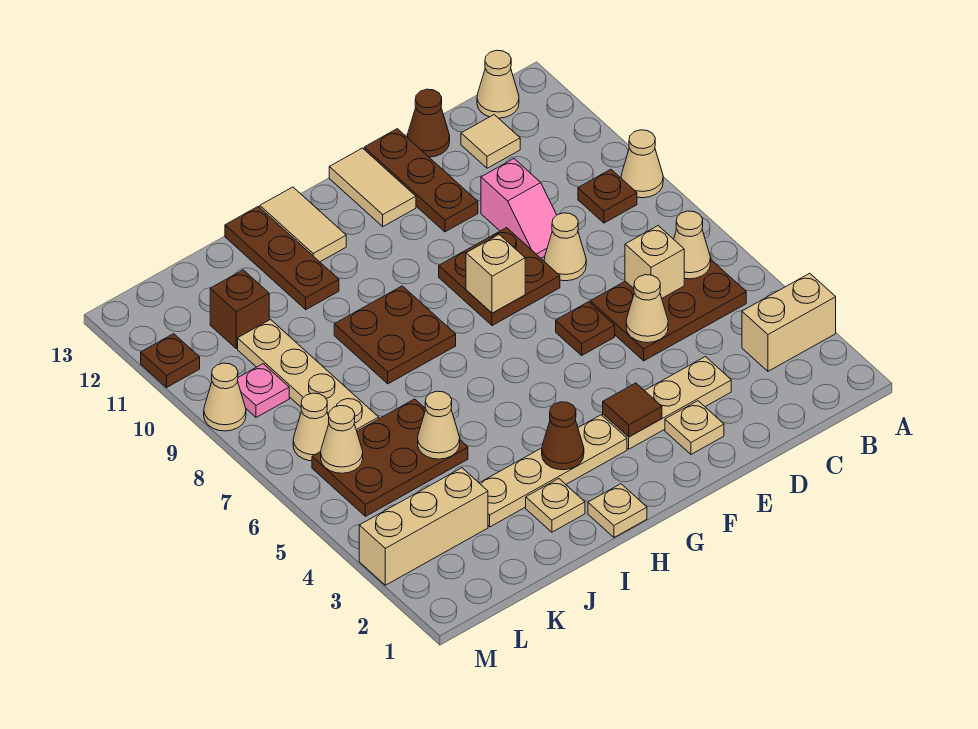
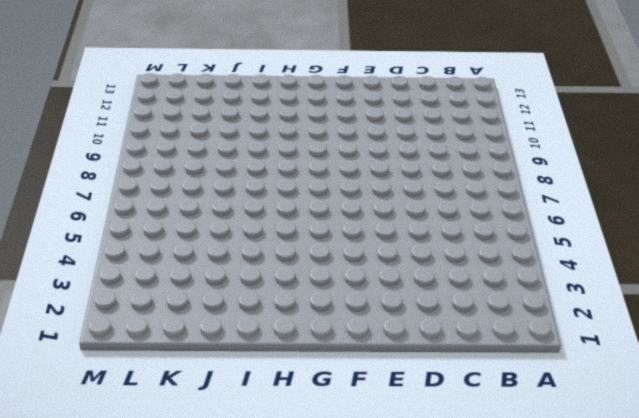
none -> tan 1x2 brick [742,273,836,371]
none -> tan 1x1 cone [621,130,663,198]
none -> brown 2x3 plate [590,260,746,361]
none -> brown 1x1 plate [578,169,637,223]

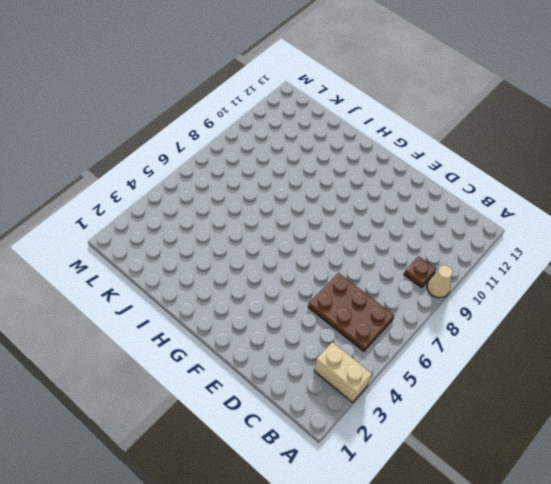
none -> tan 1x1 cone [477,50,519,118]
none -> tan 1x1 tile [461,115,520,168]
none -> tan 1x3 plate [603,357,731,449]
none -> tan 1x1 cone [544,213,586,281]

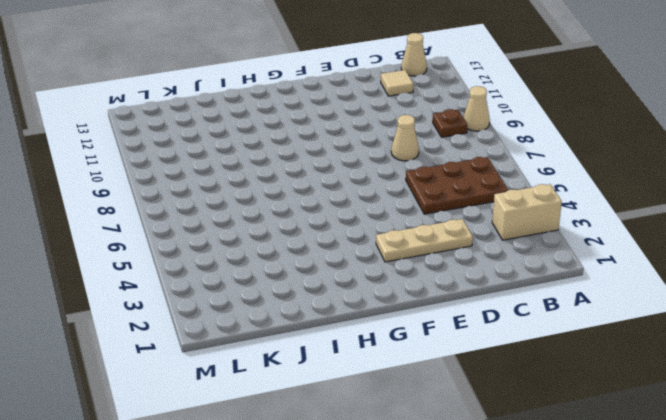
none -> pink 1x2 slope [481,159,556,258]
none -> brown 1x1 cone [407,89,450,157]
none -> tan 1x1 plate [665,401,724,454]
none -> brown 1x1 plate [556,302,615,355]

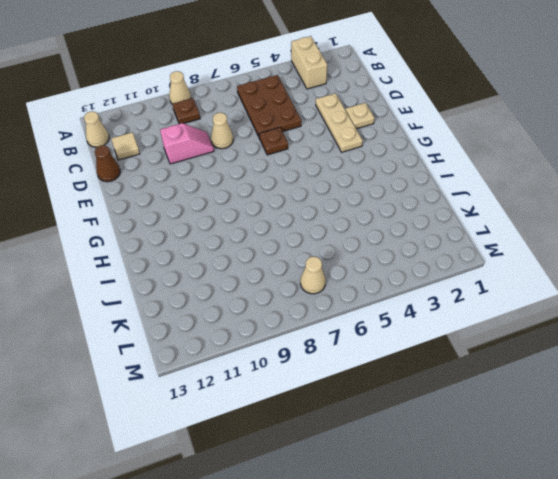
none -> brown 2x2 plate [439,228,560,326]
none -> brown 1x3 plate [364,129,478,232]
none -> tan 1x2 tile [329,148,416,226]
none -> tan 1x4 plate [480,415,627,527]

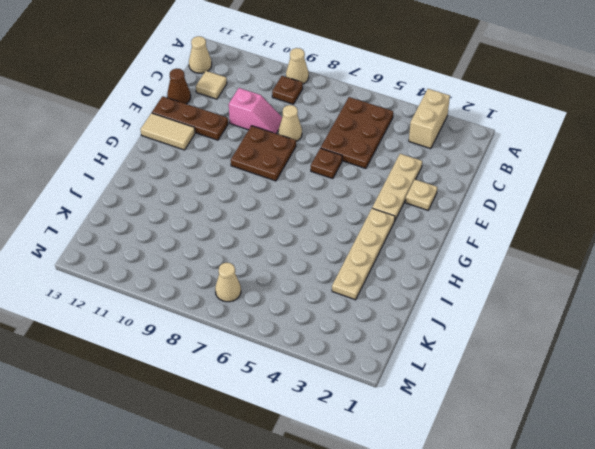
none -> tan 1x1 plate [588,484,647,537]
none -> brown 2x2 plate [334,286,456,384]
none -> tan 1x2 tile [260,187,346,262]
none -> tan 1x1 plate [526,479,585,532]

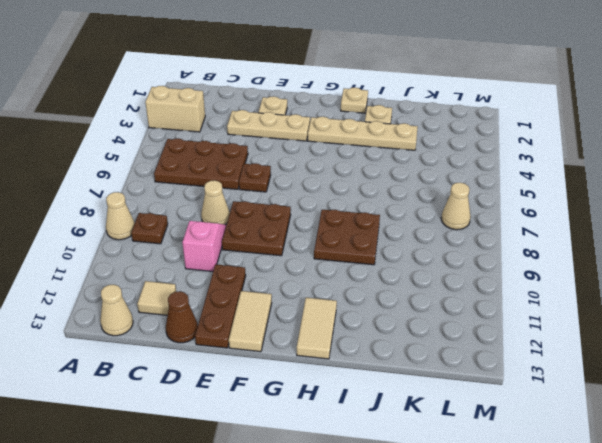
none -> brown 1x3 plate [225,207,339,310]
none -> brown 2x3 plate [312,399,468,516]
none -> tan 1x3 brick [359,468,488,585]
none -> tan 1x4 plate [238,320,379,431]

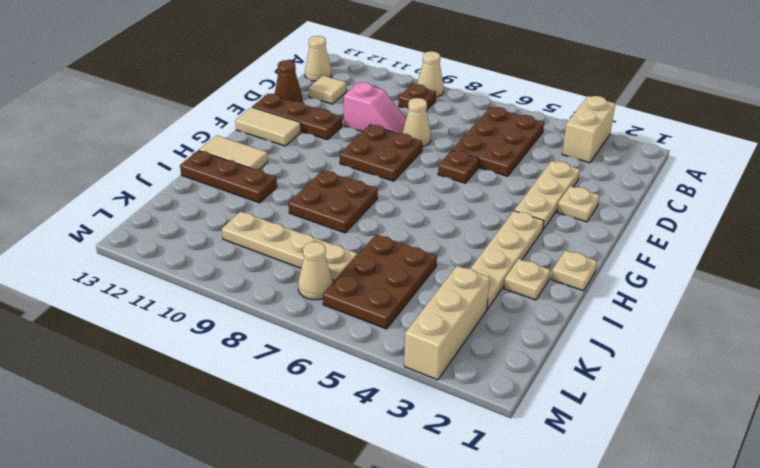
none -> brown 1x1 brick [210,270,269,348]
none -> pink 1x1 plate [238,364,289,417]
none -> tan 1x1 cone [204,363,246,431]
none -> brown 1x1 plate [141,334,200,387]

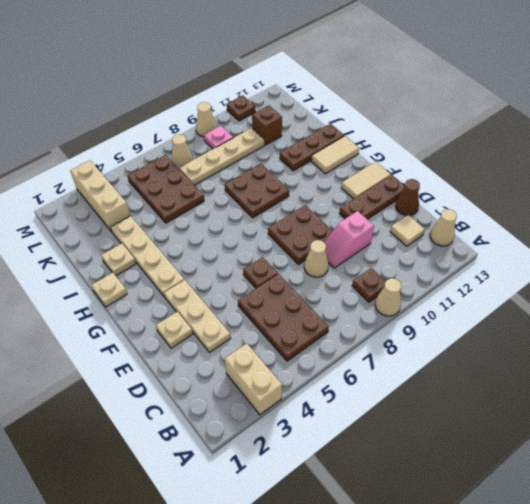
none -> tan 1x1 cone [674,211,711,279]
none -> tan 1x1 brick [625,226,684,298]
none -> tan 1x1 cone [626,275,668,343]
none -> brown 1x1 tile [603,383,662,437]

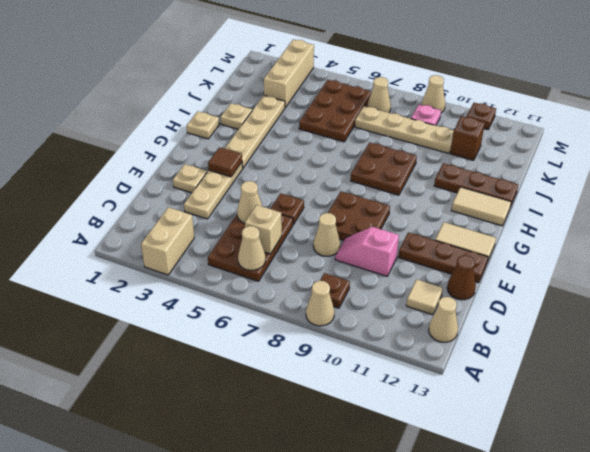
none -> tan 1x1 brick [466,235,525,313]
none -> brown 1x1 cone [542,402,584,470]
none -> tan 1x1 cone [418,391,460,459]
none -> tan 1x1 cone [321,406,363,473]

